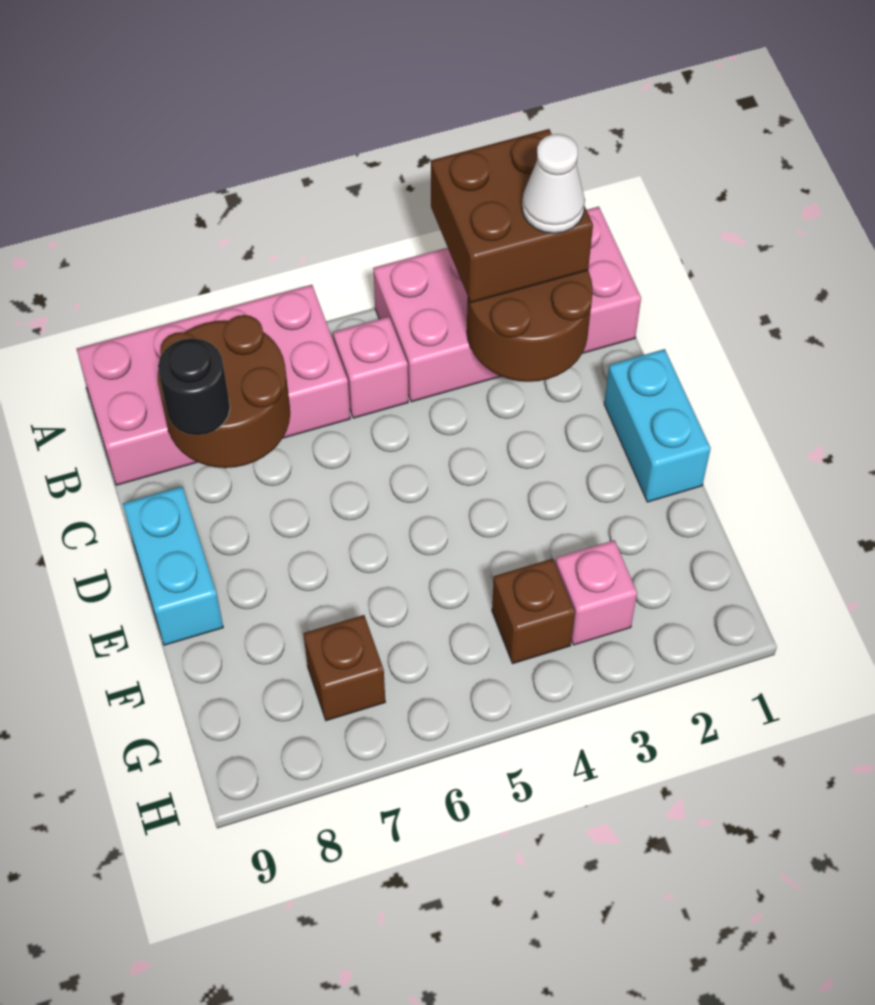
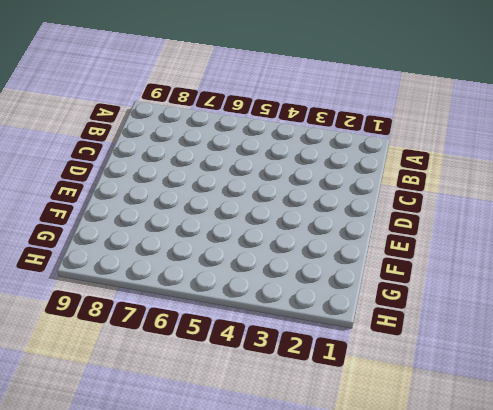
none -> pink 2x4 brick [373,207,641,402]
none -> pink 2x4 brick [77,285,350,485]
none -> pink 1x1 brick [333,317,408,418]

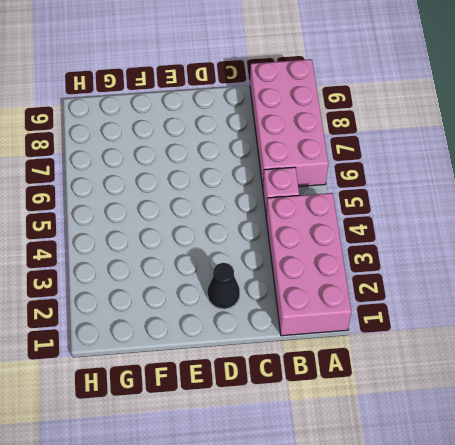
black 1x1 cone [207,263,240,309] -> none
none -> cyan 1x2 brick [604,349,711,502]
none -> cyan 1x2 brick [123,487,223,645]
none -> pink 1x1 brick [555,540,637,645]

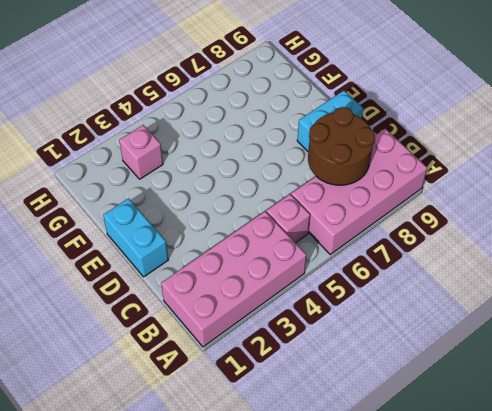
cyan 1x2 brick [297,91,363,151] -> cyan 1x2 brick turned to [123,487,223,645]
none -> brown 1x1 brick [492,559,575,664]
none -> brown 1x1 brick [303,615,385,721]
none -> brown 2x2 round brick [467,270,593,382]

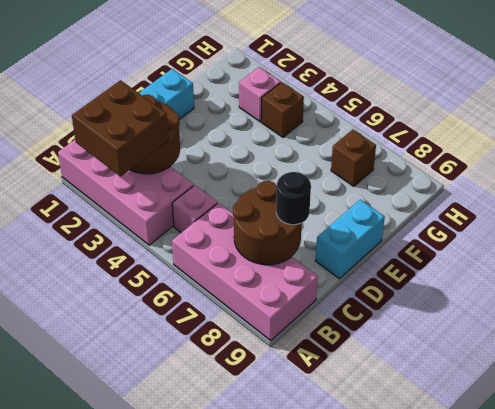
none -> white 1x1 cone [522,134,585,233]

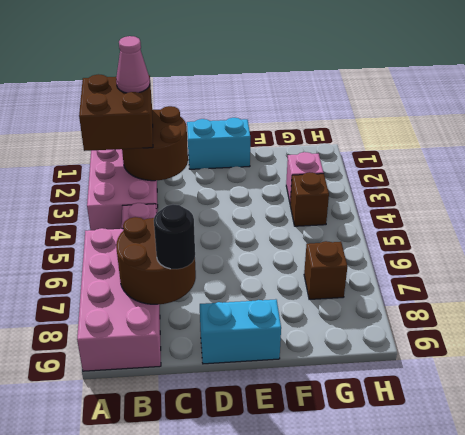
pink 1x1 cone [116,36,150,93] -> white 1x1 cone [522,134,585,233]

